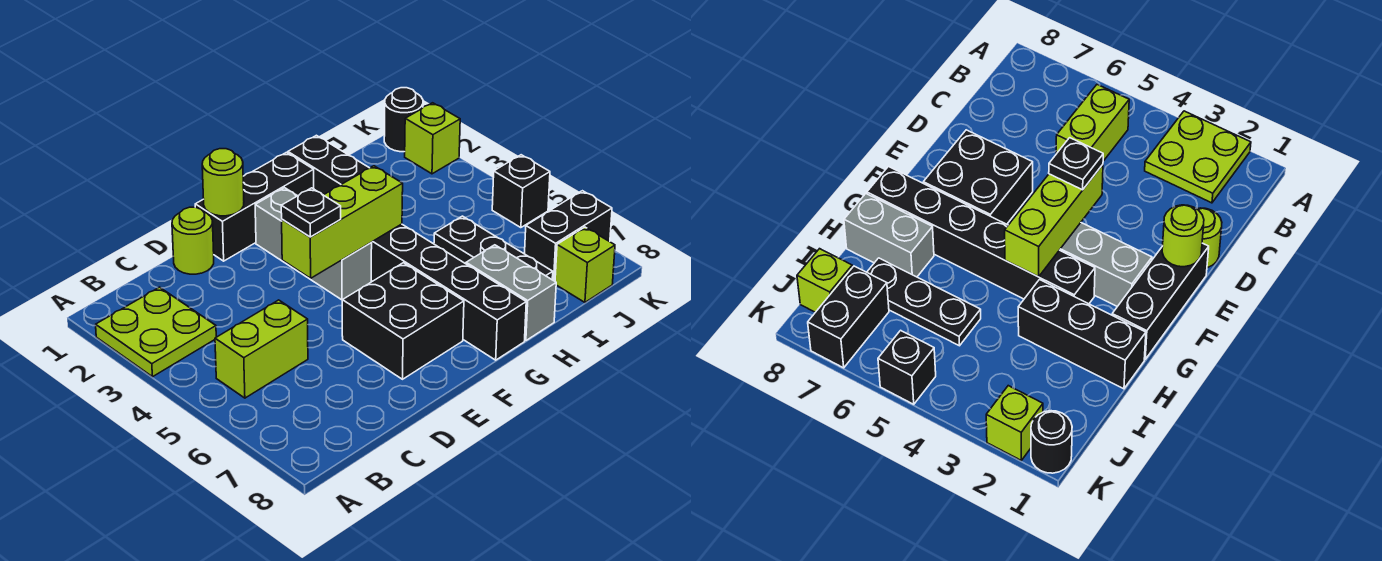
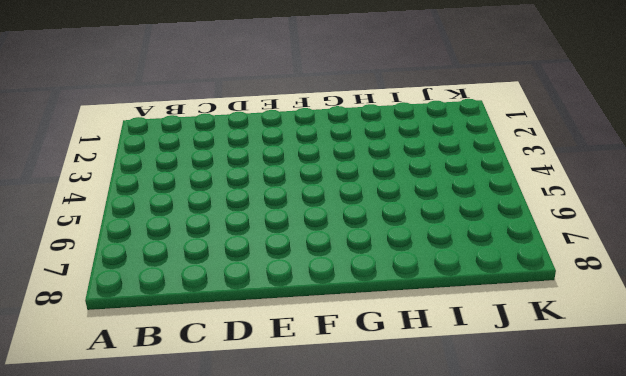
none -> lime 2x2 plate [96,287,216,377]
none -> lime 1x2 brick [215,300,308,398]
none -> lime 1x1 round brick [172,207,214,274]

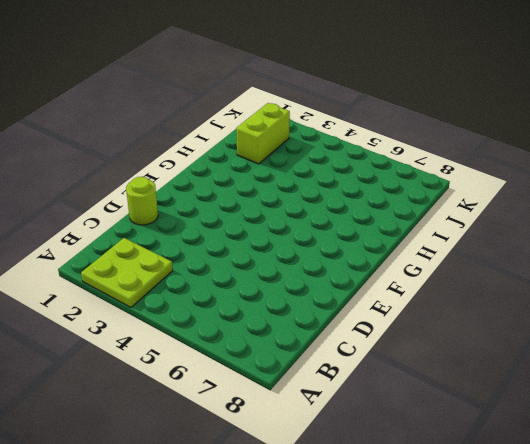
lime 1x2 brick [236,103,290,164] -> lime 1x2 brick moved to [215,300,308,398]
none -> black 1x3 brick [195,152,314,261]
none -> black 2x2 brick [342,263,464,379]
none -> grey 1x3 brick [255,188,372,300]

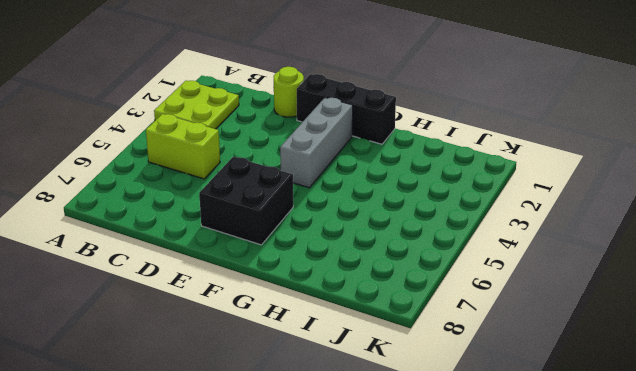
none -> black 1x6 brick [371,224,526,360]
none -> black 1x3 brick [288,135,369,195]
none -> grey 1x2 brick [466,245,556,341]

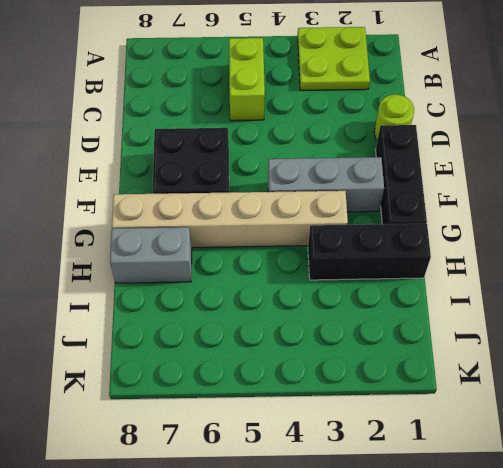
tan 1x6 brick [112,191,348,248] -> black 1x6 brick [371,224,526,360]
none -> black 1x3 plate [434,216,553,279]
none -> black 1x2 brick [525,191,612,281]
none -> lime 1x1 brick [555,227,615,302]

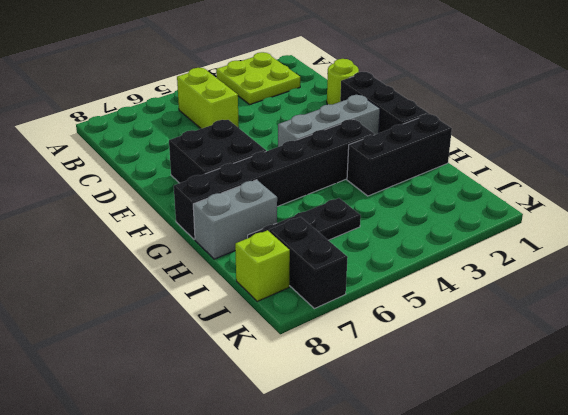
none -> black 1x1 round brick [384,88,423,152]
none -> lime 1x1 brick [405,103,460,174]
none -> black 1x1 brick [492,155,550,228]

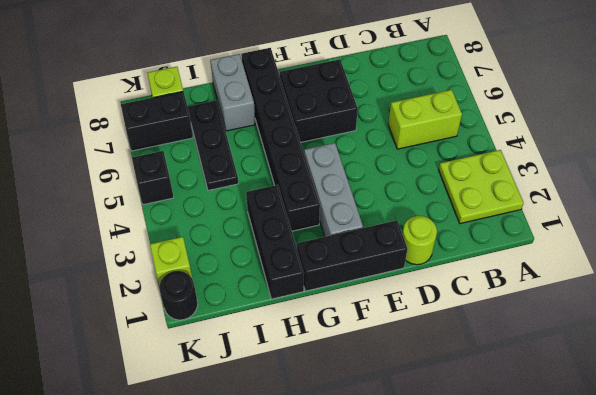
none -> lime 1x1 round brick [202,149,244,216]
none -> lime 1x3 brick [282,166,403,278]
none -> black 1x1 plate [281,188,341,237]

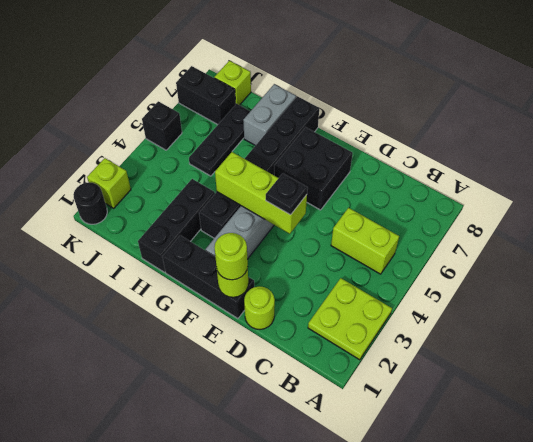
lime 1x1 round brick [214,233,248,280] -> none

